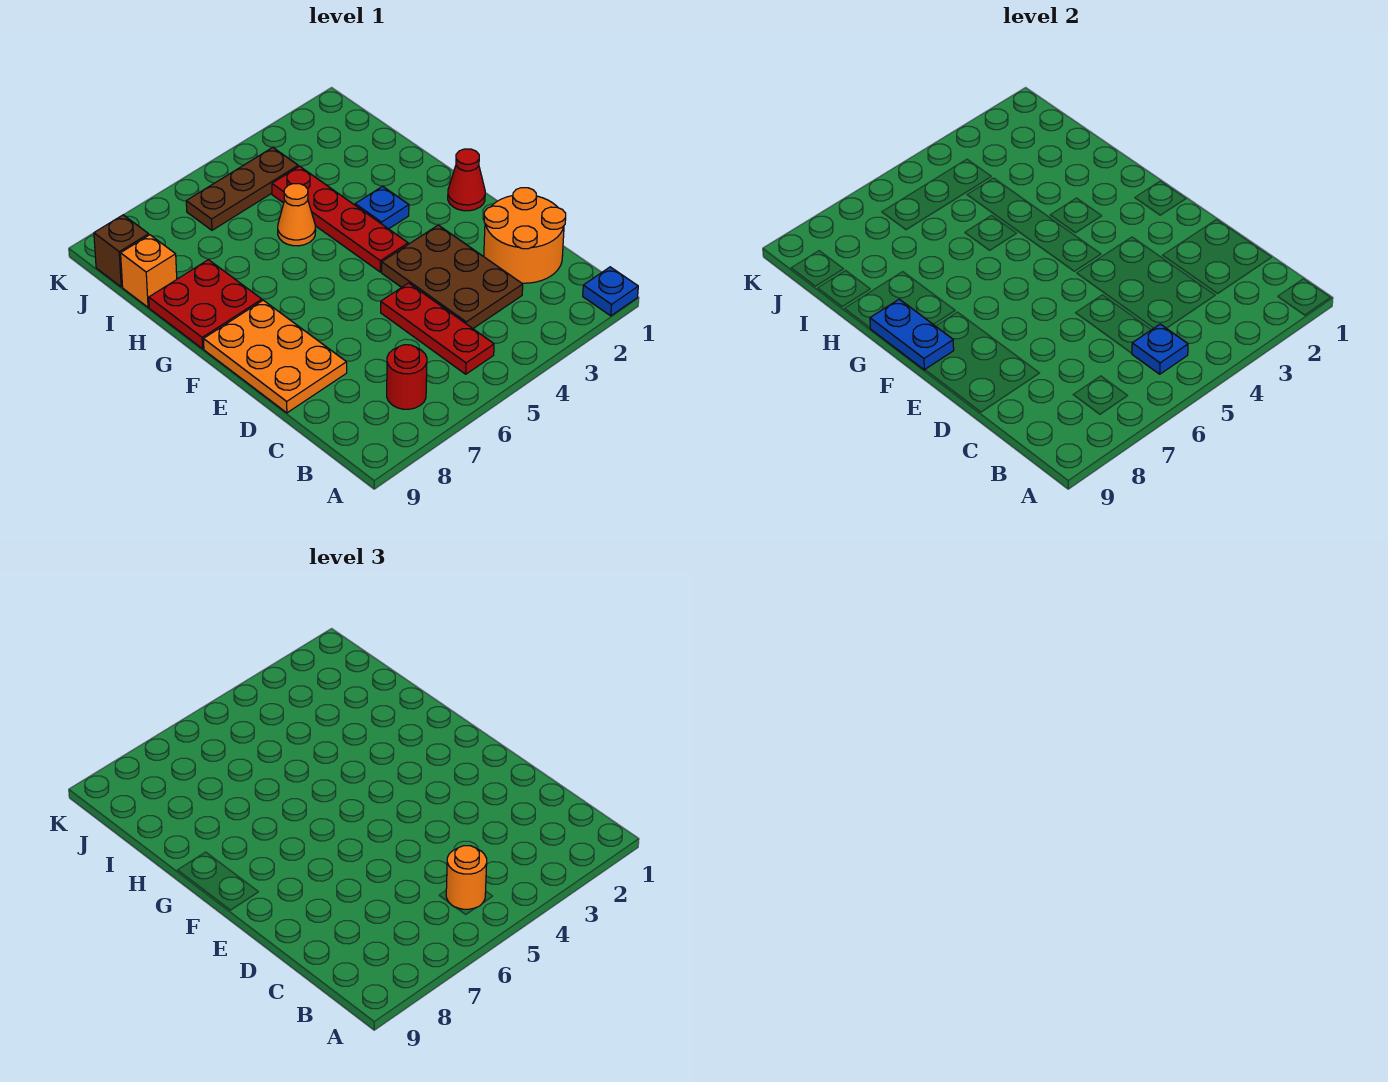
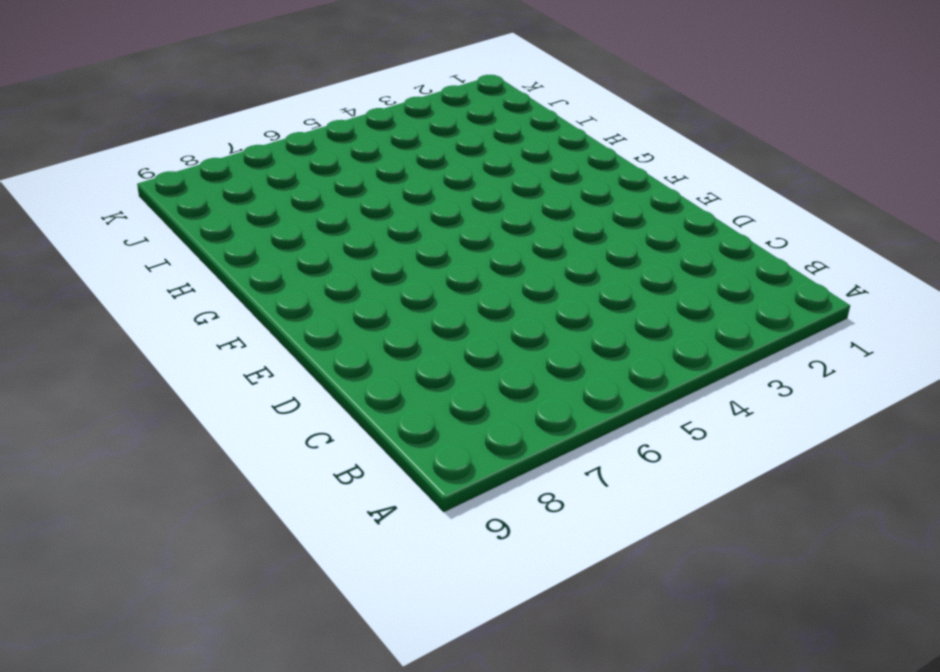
none -> blue 1x1 plate [583,267,638,316]
none -> red 1x3 plate [381,283,494,374]
none -> red 1x1 round brick [387,345,427,409]

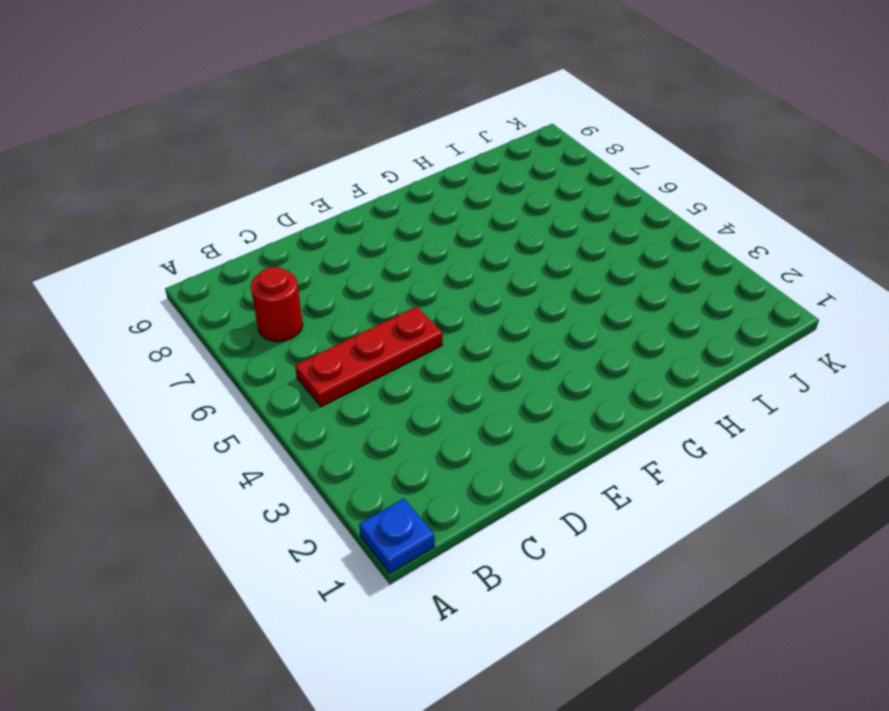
none -> orange 2x2 round brick [484,188,566,283]
none -> brown 2x3 plate [382,225,523,328]
none -> orange 2x3 plate [204,300,347,413]

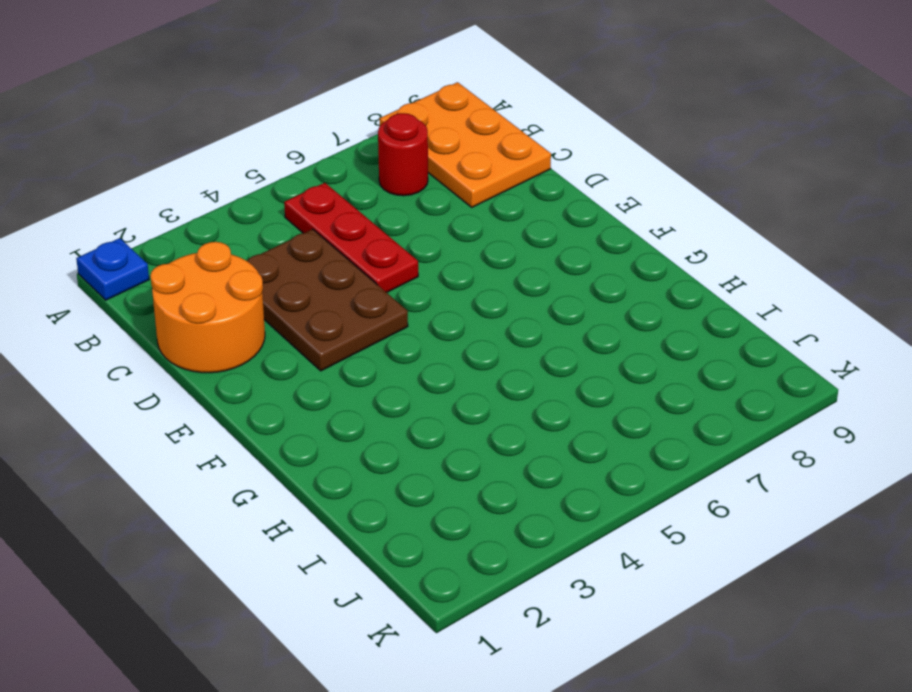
orange 2x3 plate [380,82,551,207] -> orange 2x3 plate moved to [204,300,347,413]
none -> red 1x1 cone [448,149,485,211]
none -> red 1x4 plate [272,166,408,272]
none -> blue 1x1 plate [355,186,409,229]

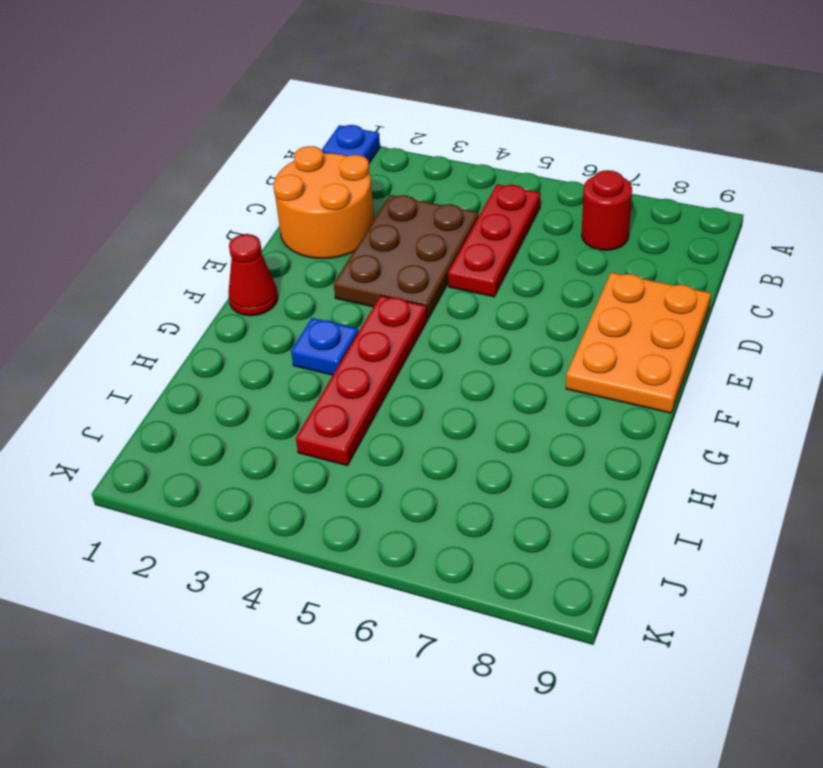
none -> red 2x2 plate [149,260,262,349]
none -> orange 1x1 cone [278,184,316,246]
none -> orange 1x1 brick [121,235,177,307]

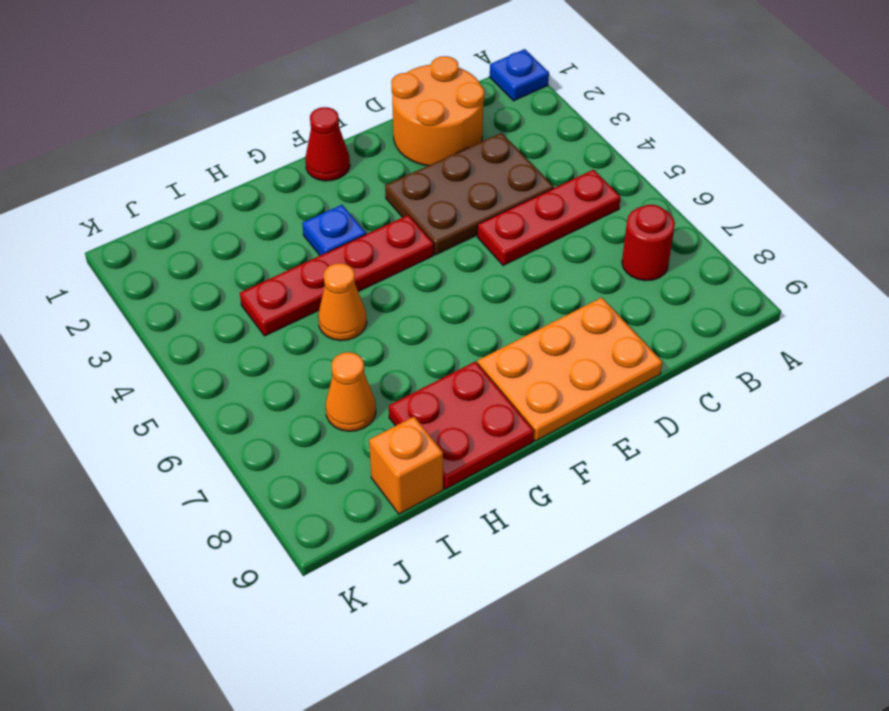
orange 1x1 cone [326,352,376,431] -> none
none -> brown 1x3 plate [186,148,298,230]
none -> brown 1x1 brick [94,215,149,287]
none -> blue 1x1 plate [1132,324,1188,374]

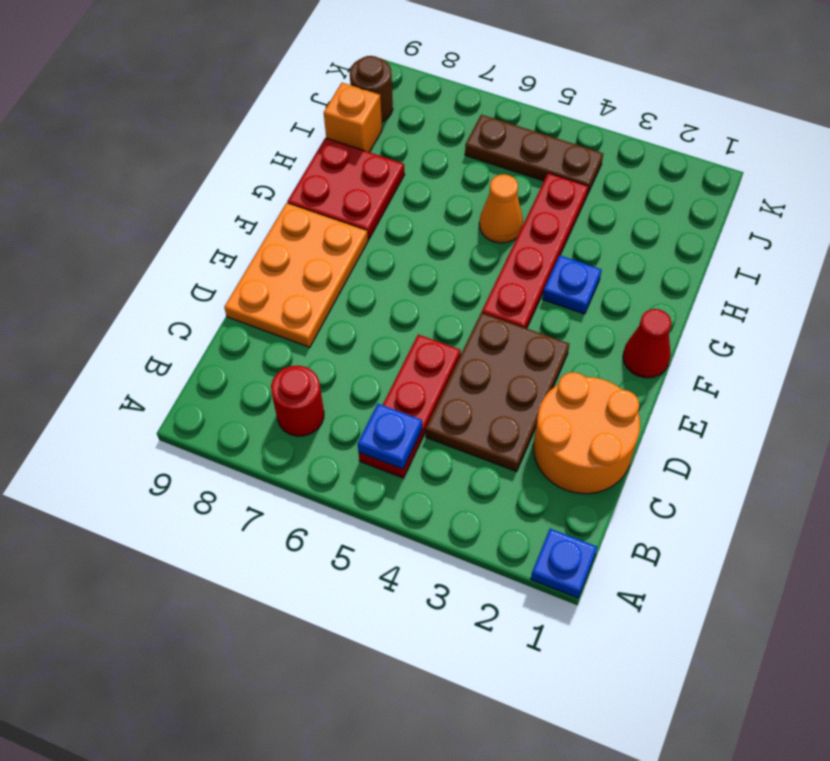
brown 1x1 round brick [350,56,393,122] -> brown 1x1 brick [94,215,149,287]
none -> blue 1x2 plate [870,299,954,370]
none -> orange 1x1 round brick [446,846,487,909]

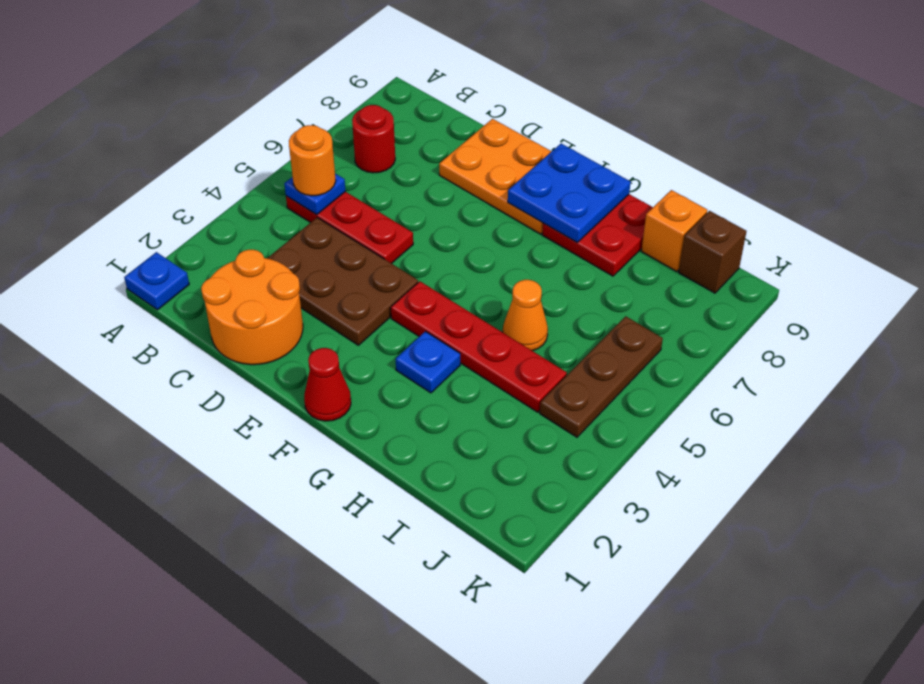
blue 2x2 plate [508,144,631,243] -> blue 1x2 plate [870,299,954,370]

